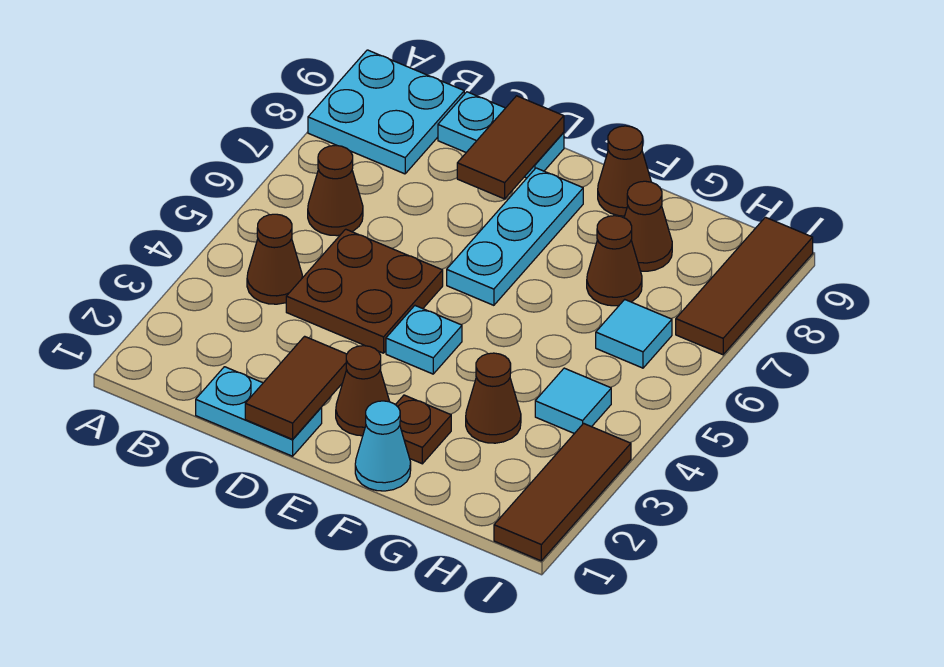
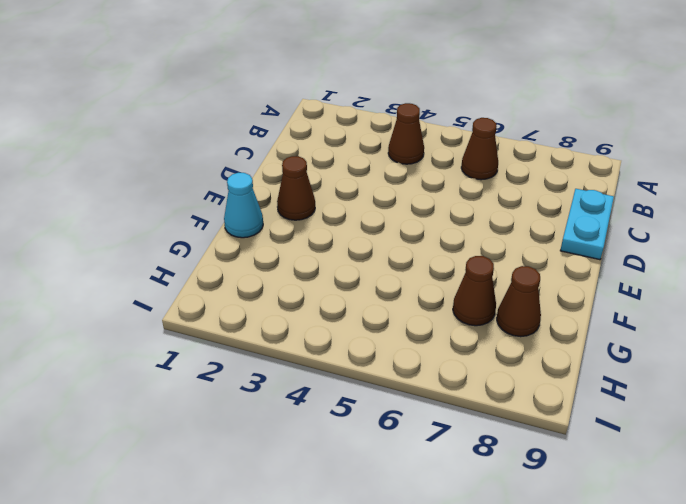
none -> cyan 2x2 plate [308,50,464,174]
none -> cyan 1x2 plate [196,367,322,456]
none -> brown 2x2 plate [286,229,443,353]

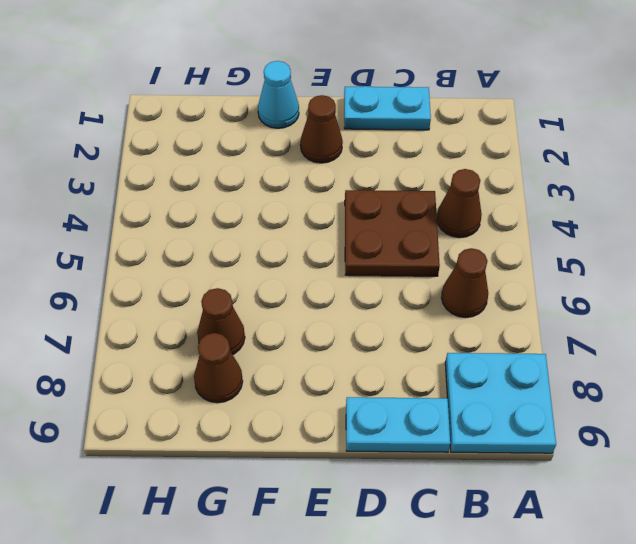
none -> cyan 1x1 plate [386,306,462,374]
none -> cyan 1x3 plate [447,168,583,305]
none -> brown 1x1 plate [396,395,451,464]

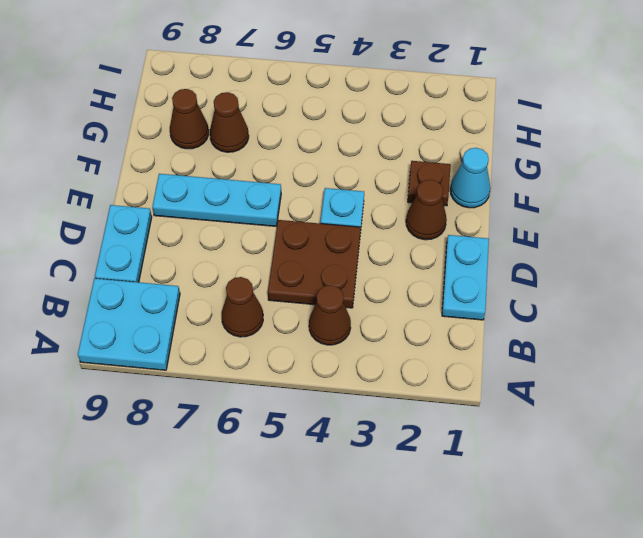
none -> brown 1x1 cone [598,126,651,216]
none -> brown 1x1 cone [466,353,521,443]
none -> cyan 1x1 tile [535,368,611,434]

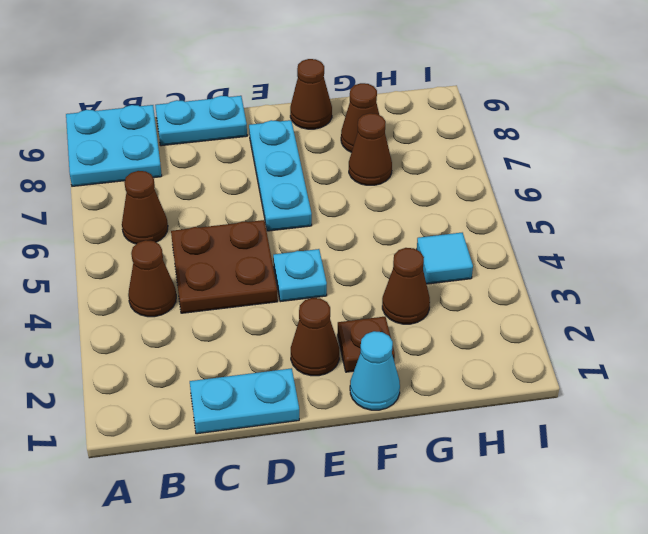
none -> cyan 1x1 tile [596,300,672,368]
none -> brown 1x3 tile [494,423,631,561]
none -> brown 1x3 tile [676,217,813,355]

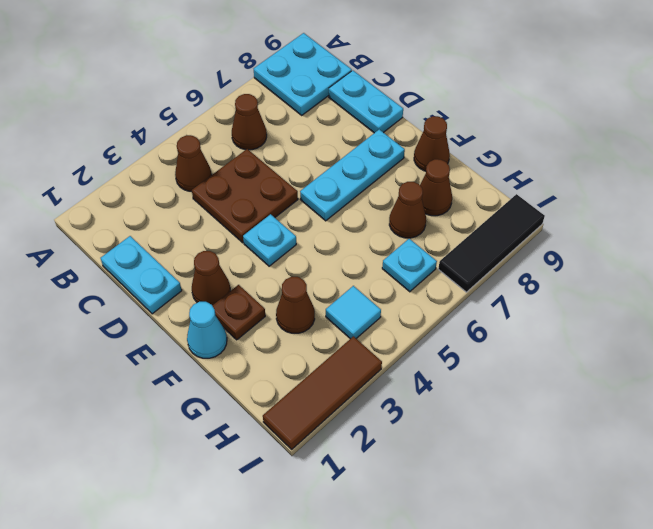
cyan 1x1 plate [382,239,437,292] -> cyan 1x1 tile [596,300,672,368]
black 1x3 tile [438,194,545,292] -> brown 1x3 tile [676,217,813,355]
none -> brown 1x2 tile [245,336,347,439]
none -> brown 1x2 tile [457,96,564,199]

